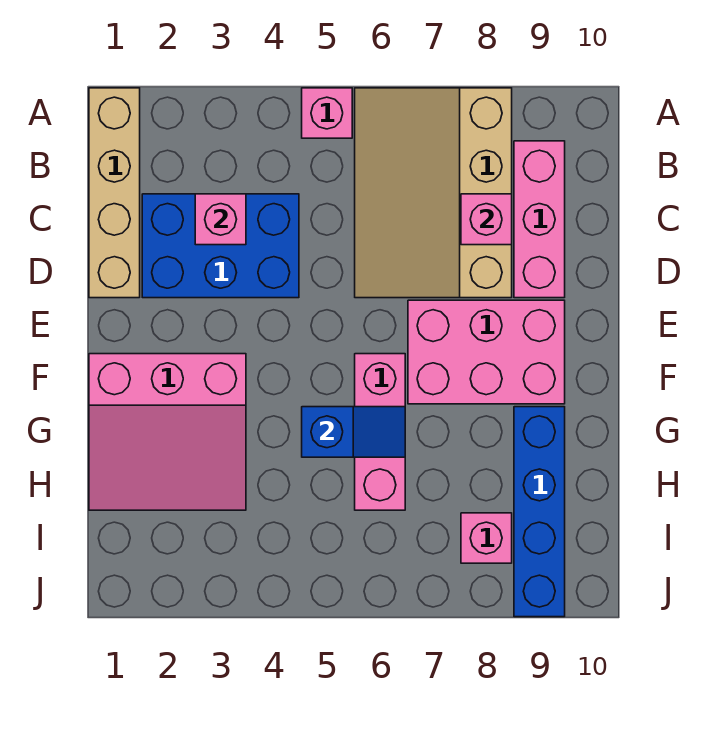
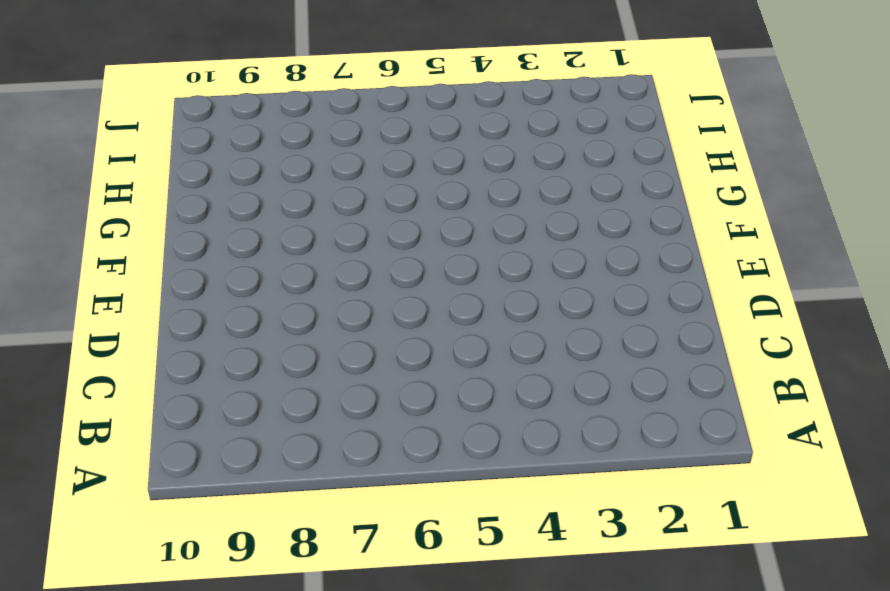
none -> tan 1x4 brick [89,88,140,298]
none -> pink 1x1 brick [302,88,352,138]
none -> tan 3x4 slope [355,88,512,298]

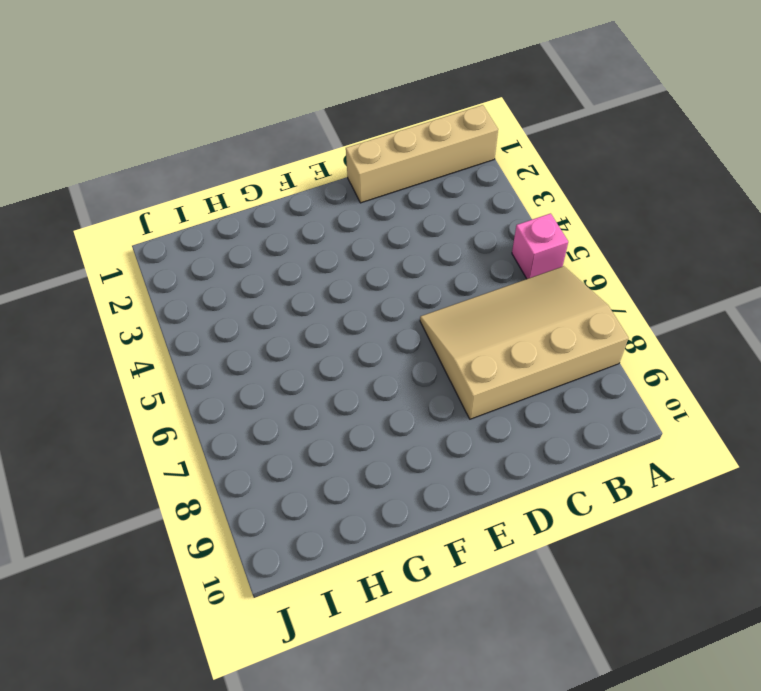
none -> pink 1x3 brick [514,141,565,298]
none -> blue 2x3 brick [142,194,299,298]
none -> pink 2x3 brick [408,300,565,404]

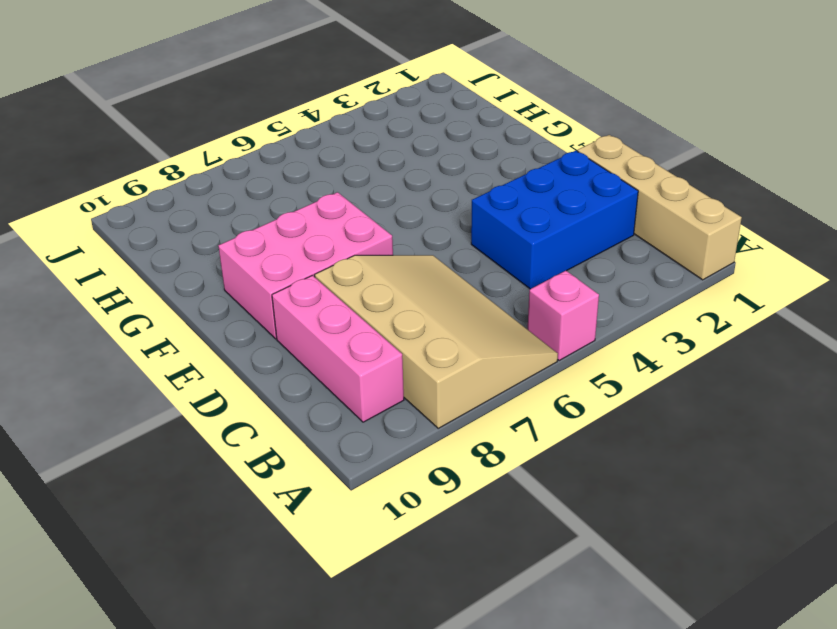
none -> pink 3x3 slope [89,354,246,510]
none -> pink 1x3 brick [355,354,405,510]
none -> blue 1x4 brick [514,407,565,617]

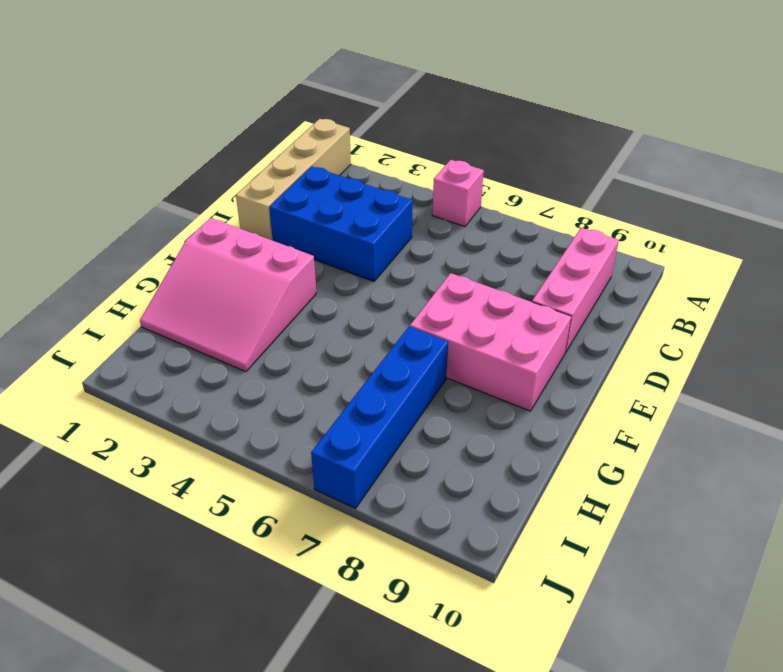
blue 1x4 brick [311,327,448,509] -> blue 1x4 brick moved to [514,407,565,617]
none -> tan 3x4 slope [355,88,512,298]
none -> pink 1x3 brick [355,354,405,510]
none -> pink 1x1 brick [461,513,512,563]

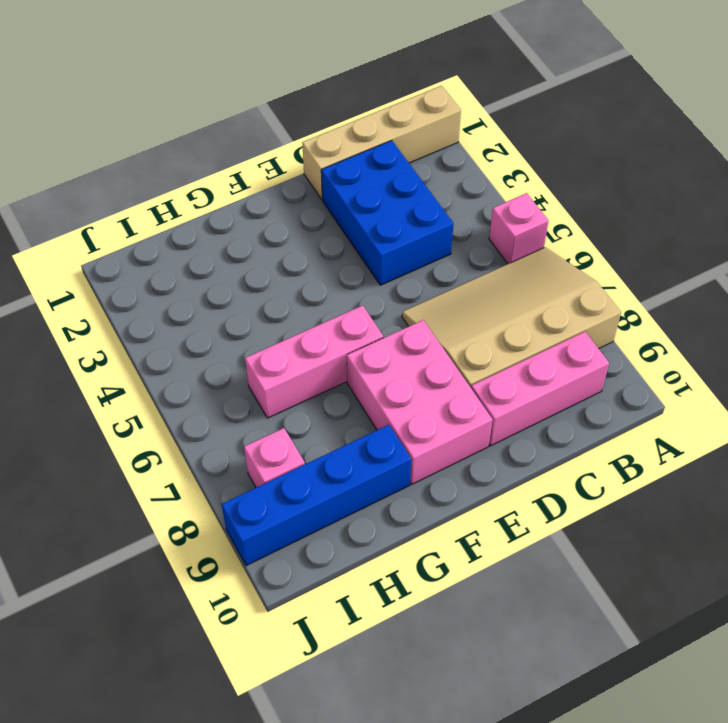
none -> pink 3x3 slope [89,354,246,510]
none -> pink 1x1 brick [195,194,246,245]
none -> pink 1x1 brick [461,194,512,245]

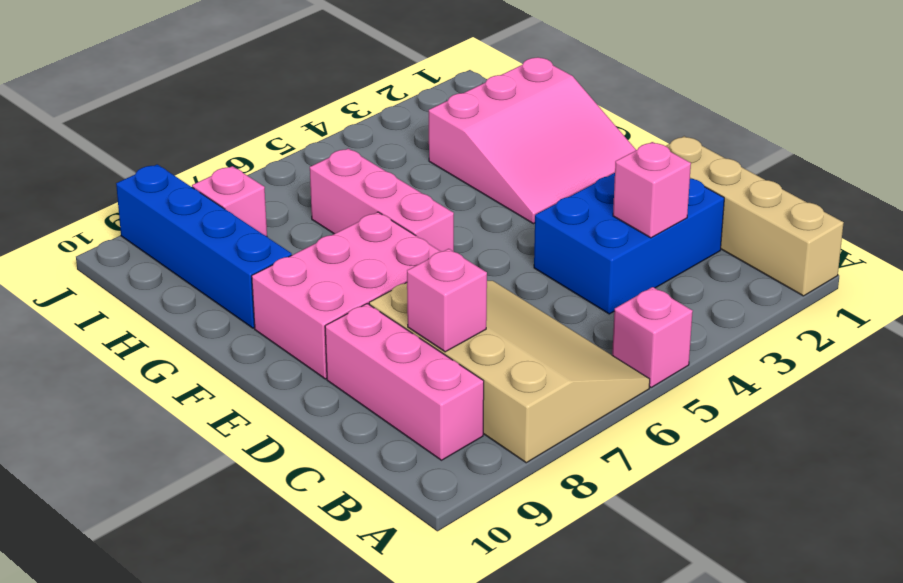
pink 3x3 slope [429,58,636,224] -> pink 3x3 slope turned to [89,354,246,510]
none -> blue 1x2 slope [302,407,405,457]

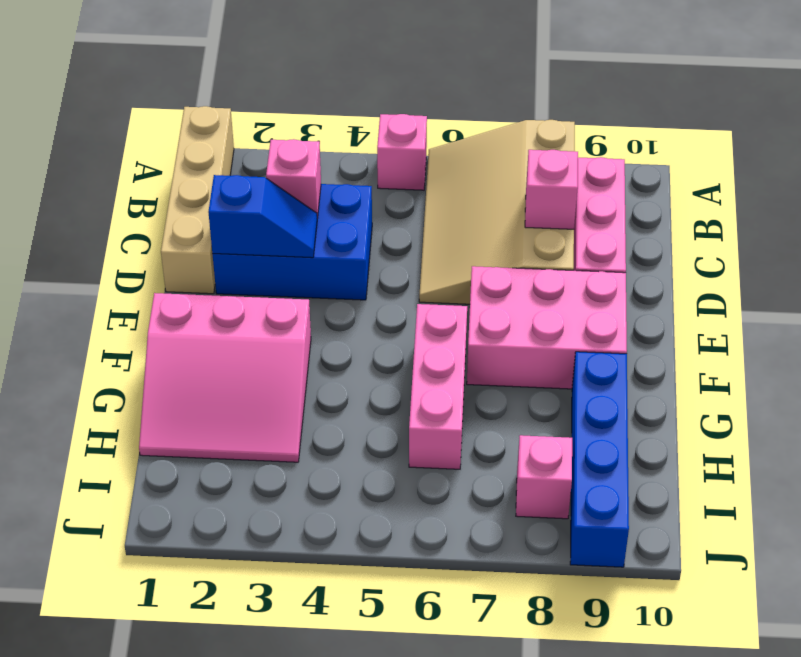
blue 1x2 slope [208,175,317,258] -> blue 1x2 slope moved to [302,407,405,457]

